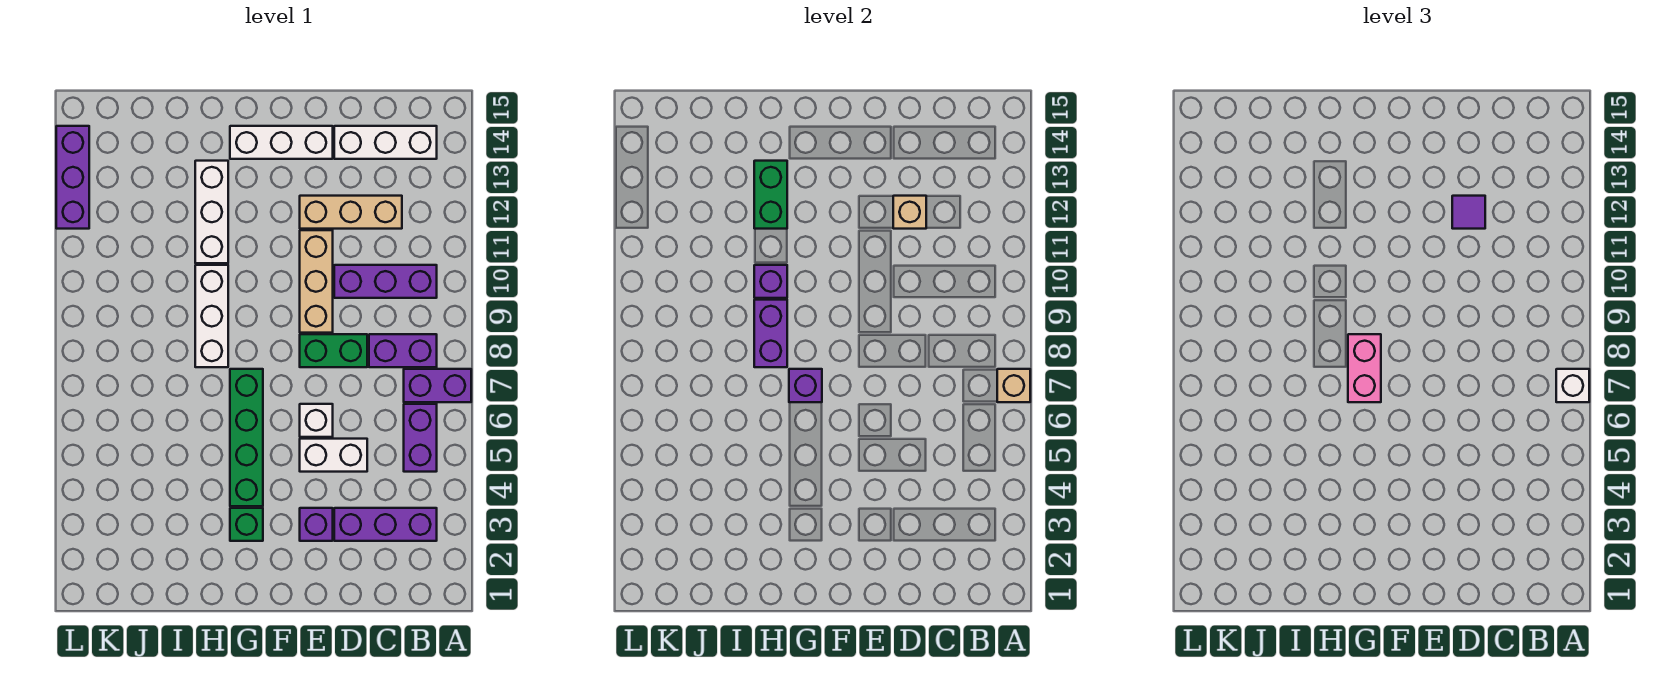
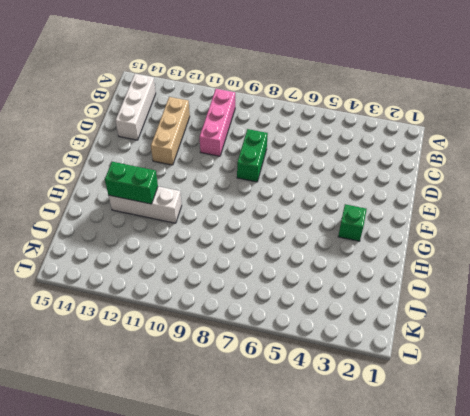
pink 1x3 brick [200,89,235,156] -> purple 1x3 brick [334,265,437,298]
none -> purple 1x2 brick [404,369,471,402]
none -> purple 1x3 brick [334,508,437,541]
none -> purple 1x2 brick [404,404,437,472]

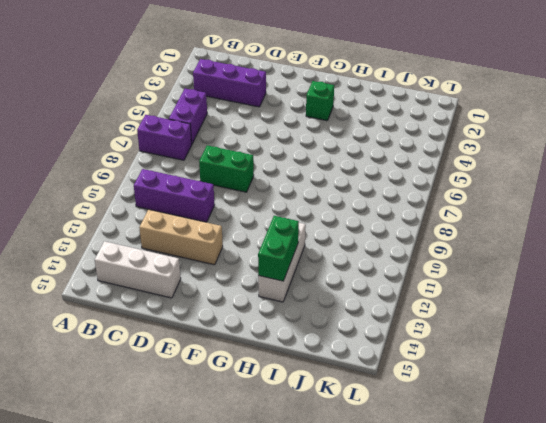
none -> purple 1x2 brick [369,334,437,367]
none -> white 1x2 brick [300,439,367,472]
none -> purple 1x1 brick [300,508,333,541]

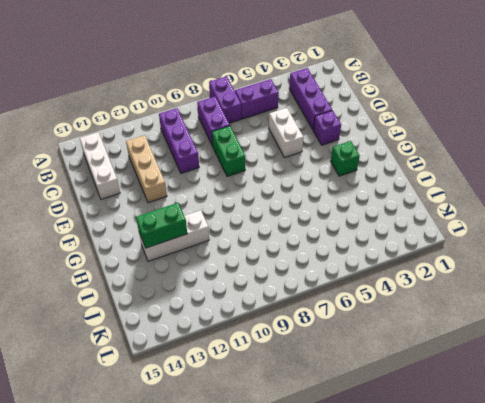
none -> white 1x1 brick [300,404,333,437]
none -> tan 1x3 brick [300,230,333,333]
none -> white 1x3 brick [230,126,333,159]

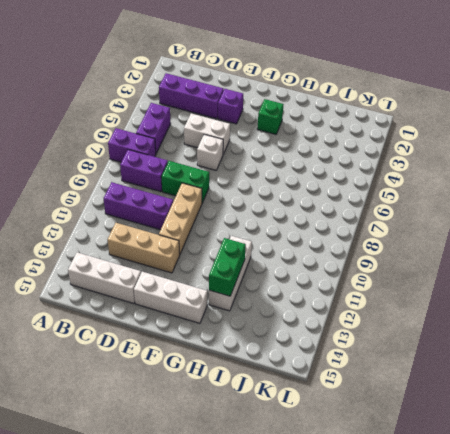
none -> green 1x4 brick [230,369,263,506]
none -> white 1x3 brick [195,265,228,367]
none -> purple 1x3 brick [56,126,89,229]

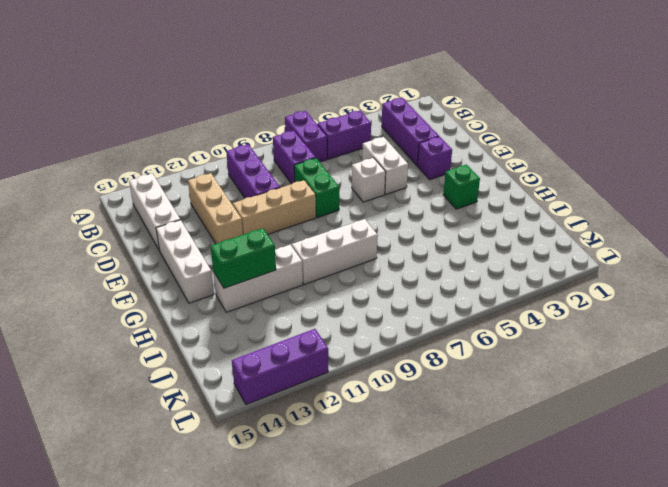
none -> green 1x4 brick [230,369,263,506]
none -> tan 1x1 brick [997,369,1030,402]
none -> tan 1x1 brick [893,196,926,229]

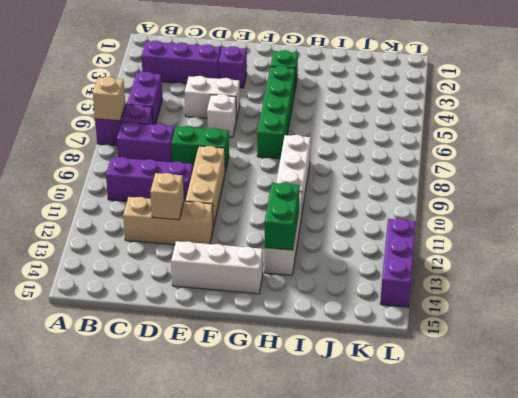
none -> white 1x3 brick [334,126,437,159]
none -> purple 1x1 brick [789,369,822,402]
none -> purple 1x2 brick [754,300,787,367]

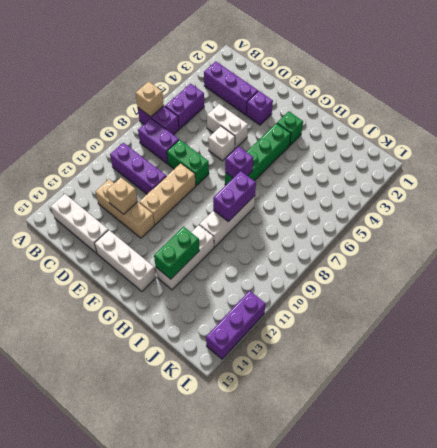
none -> purple 1x1 brick [754,265,787,298]
none -> white 1x1 brick [1556,369,1589,402]
none -> purple 1x1 tile [1452,196,1485,229]

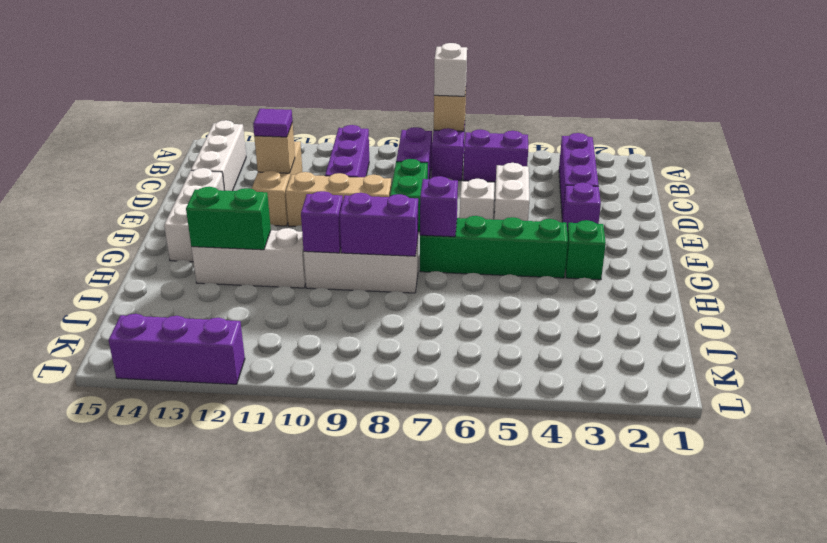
none -> pink 1x2 brick [1348,334,1381,402]

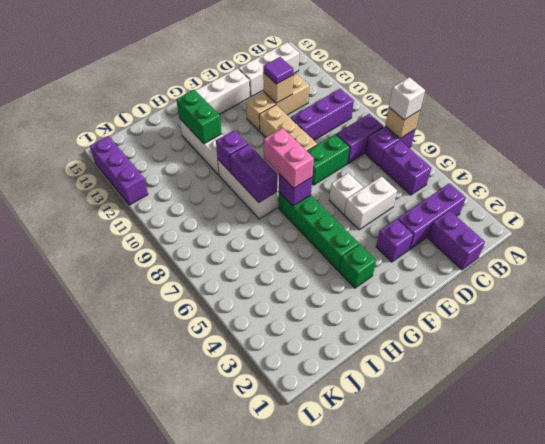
purple 1x2 brick [428,210,485,270] -> none

